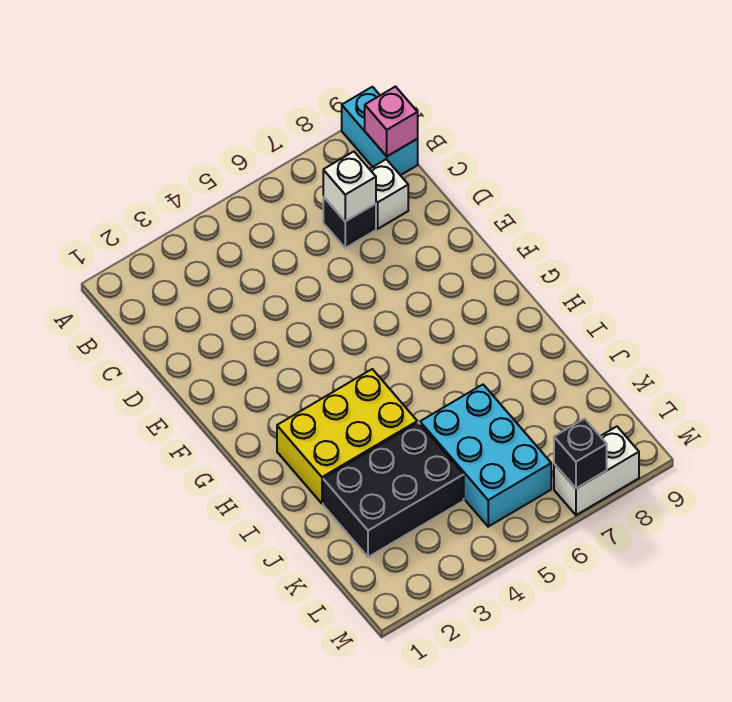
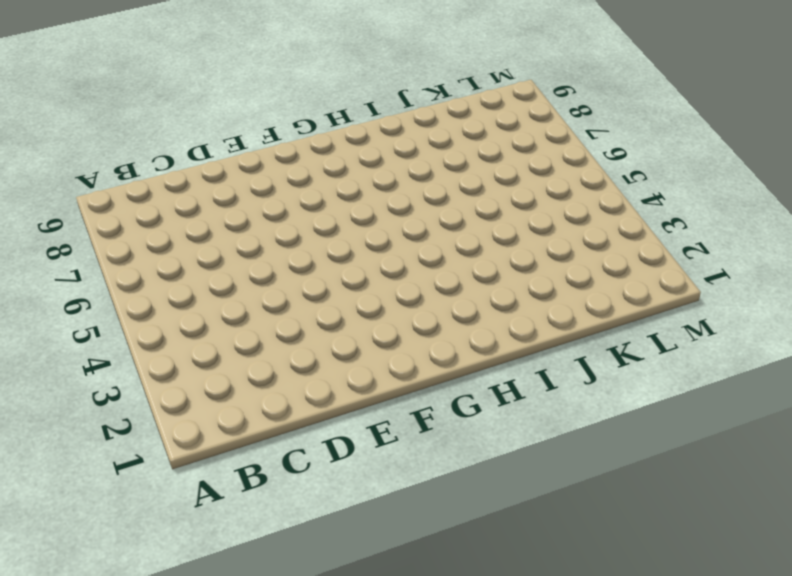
none -> cyan 1x2 brick [342,87,418,175]
none -> black 1x1 brick [323,197,376,248]

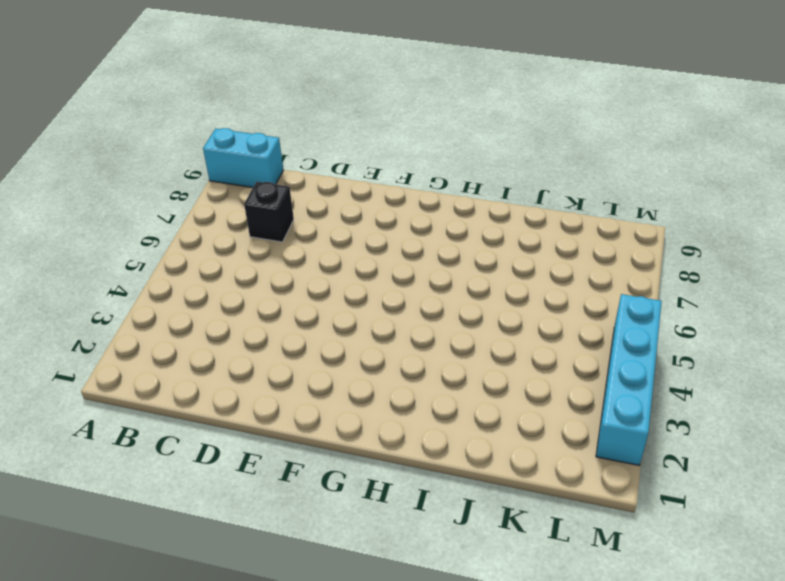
cyan 1x4 brick [596,294,662,465] -> none
none -> white 1x1 brick [370,159,408,229]
none -> yellow 2x3 brick [277,369,417,504]

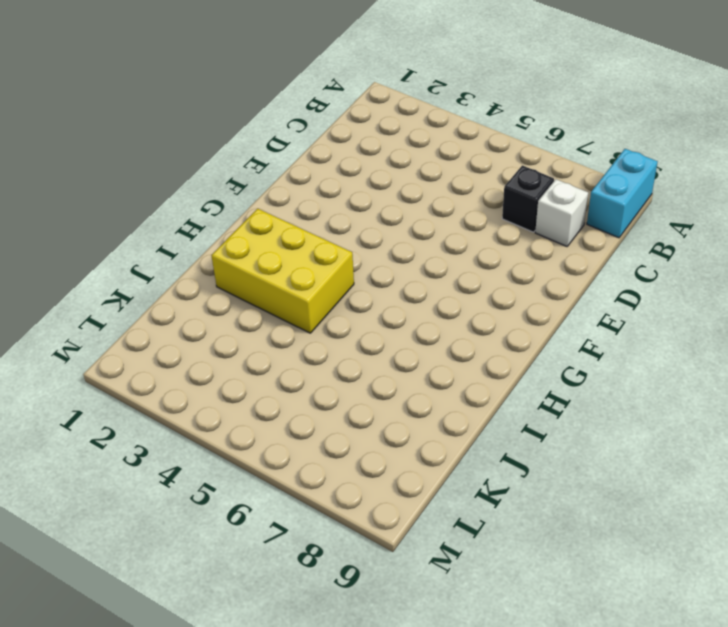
none -> black 2x3 brick [323,423,464,557]
none -> cyan 2x3 brick [420,385,551,527]

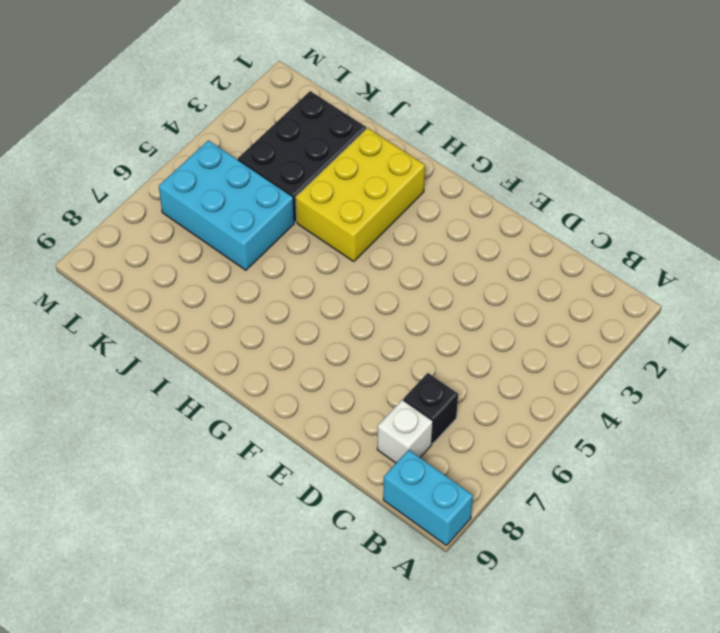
none -> white 1x2 brick [554,427,639,515]
none -> pink 1x1 brick [365,87,418,156]

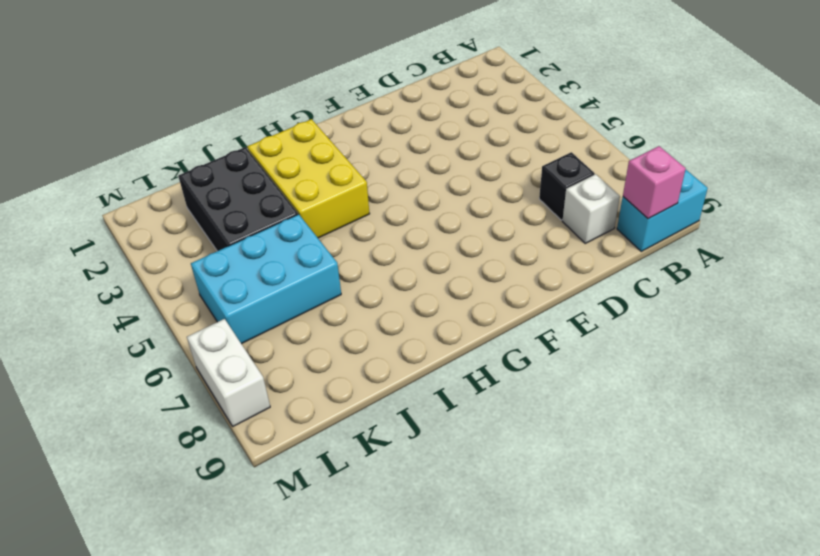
none -> white 1x1 brick [323,152,376,221]
none -> black 1x1 brick [554,419,607,488]

